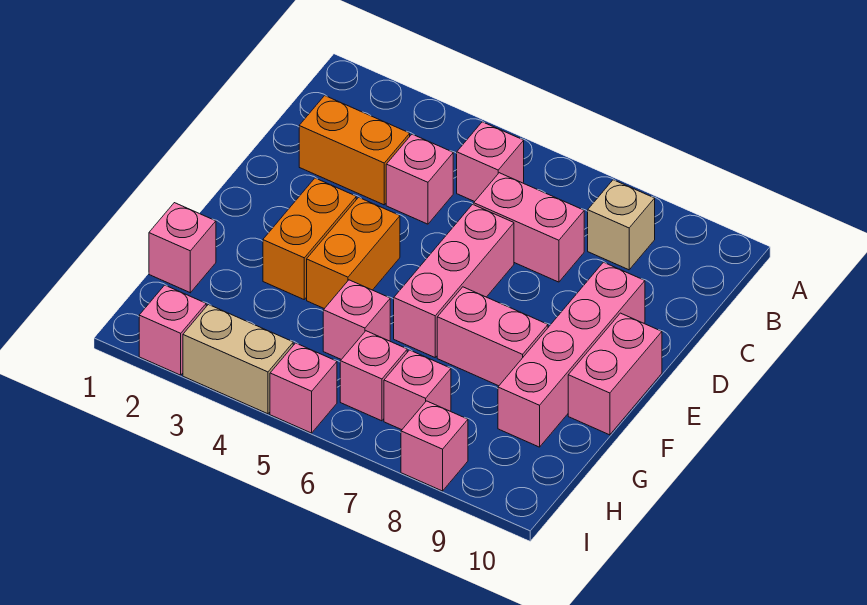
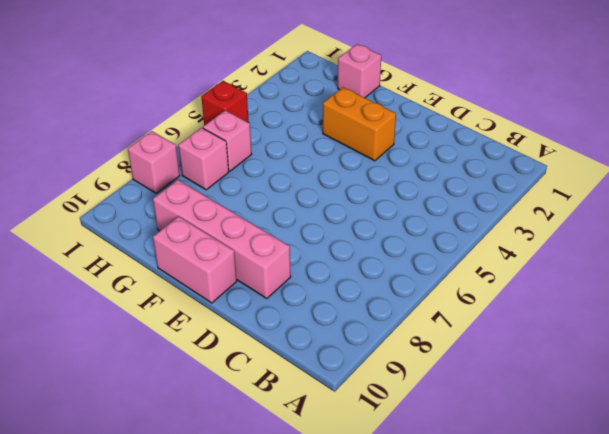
red 1x1 brick [201,81,249,125] -> pink 1x1 brick [270,343,337,433]
none -> pink 1x1 brick [457,122,524,202]
none -> tan 1x1 brick [588,180,655,270]
none -> orange 1x2 brick [299,96,410,205]

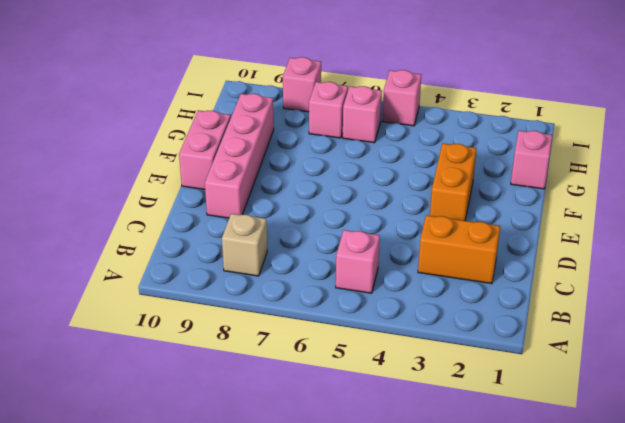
none -> pink 1x1 brick [386,134,453,224]
none -> pink 1x2 brick [474,173,584,282]
none -> pink 1x3 brick [394,204,514,357]

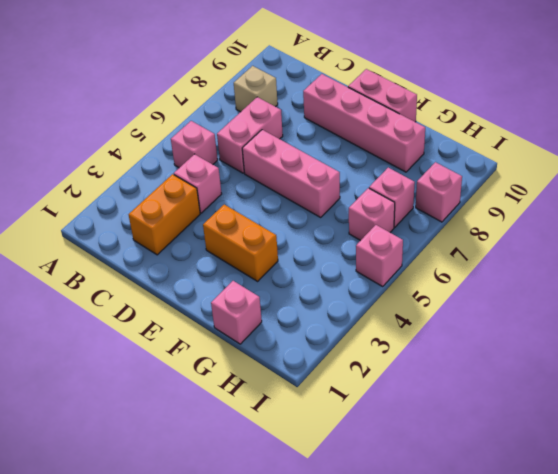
none -> orange 1x2 brick [307,197,400,309]
none -> pink 1x2 brick [437,287,548,386]
none -> pink 1x1 brick [323,280,390,359]

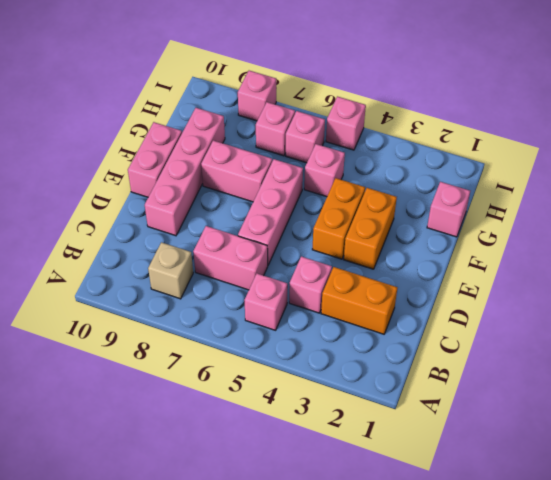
none -> pink 1x1 brick [139,285,206,375]
none -> tan 1x2 brick [183,304,293,414]

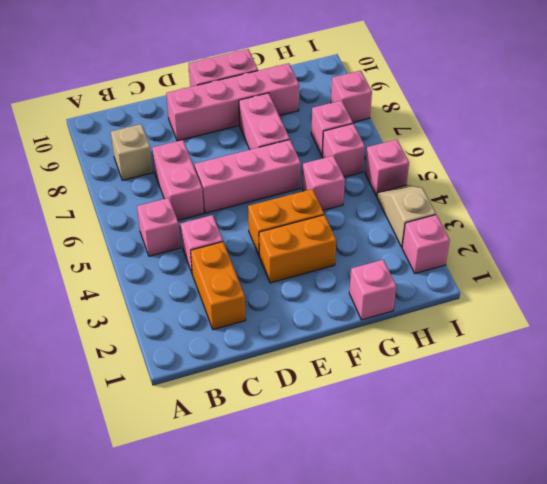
tan 1x2 slope [377,185,436,247] -> tan 1x2 brick [183,304,293,414]

